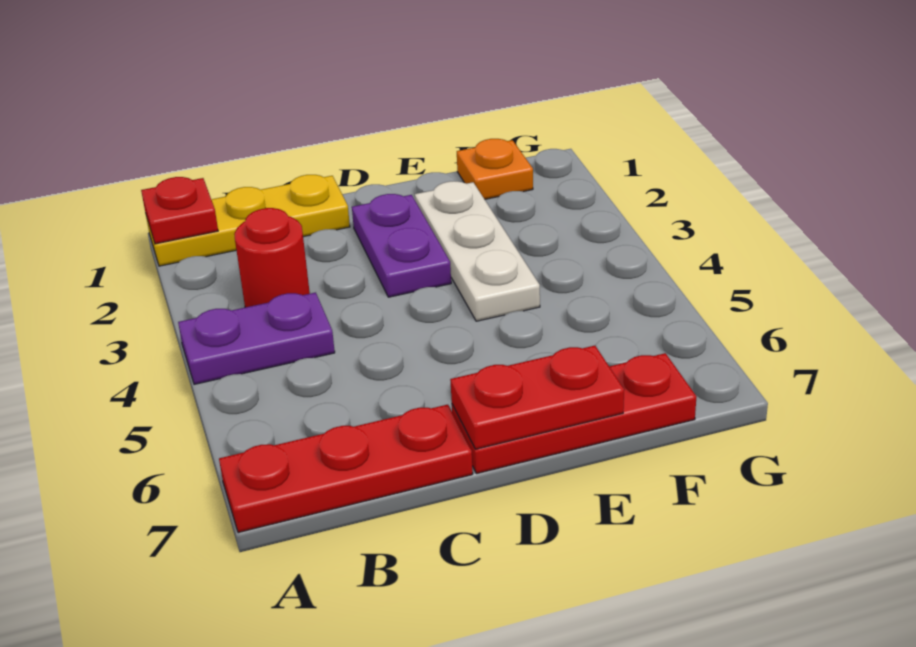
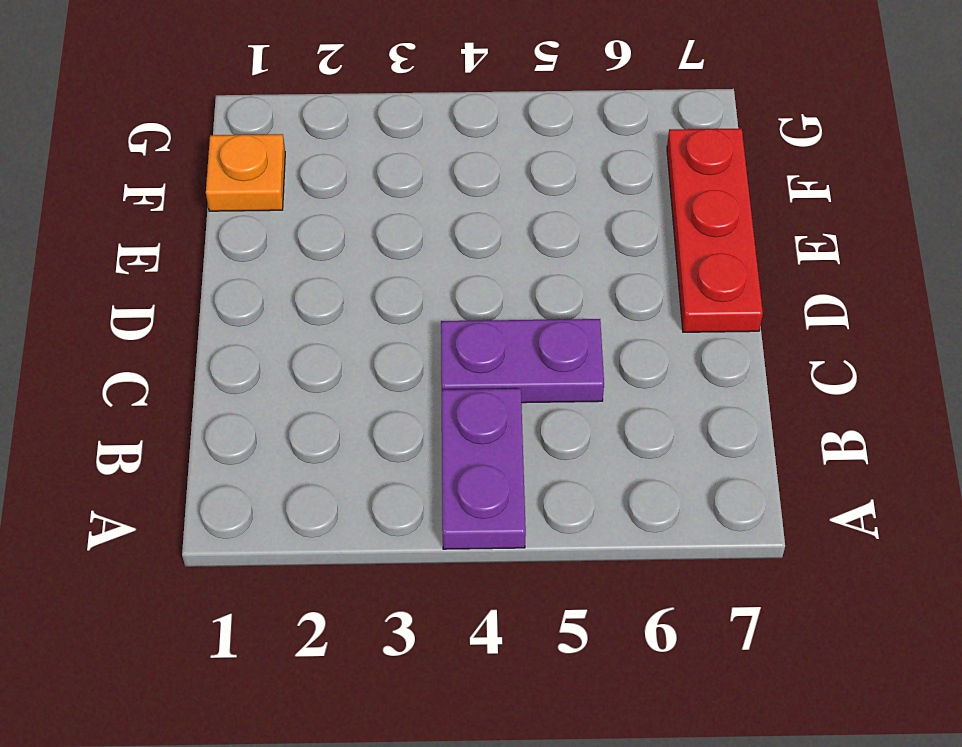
purple 1x2 plate [441,319,604,403] -> purple 1x2 plate moved to [352,194,451,297]
none -> yellow 1x3 plate [146,175,350,266]
none -> red 1x3 plate [219,405,473,533]

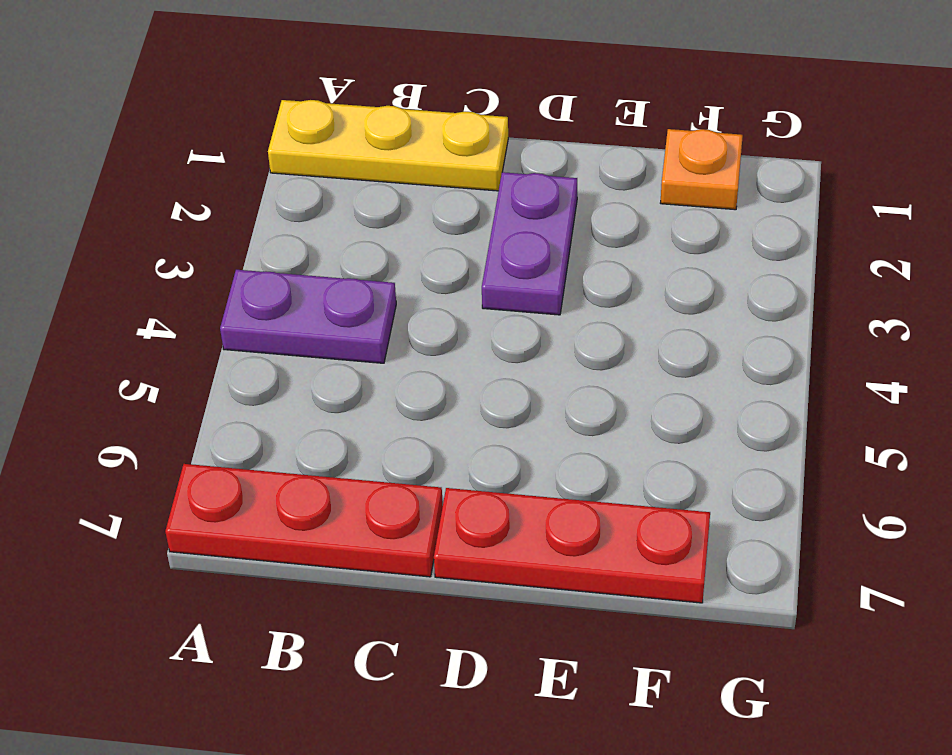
none -> red 1x1 round brick [234,208,310,307]
none -> white 1x3 plate [415,181,540,321]

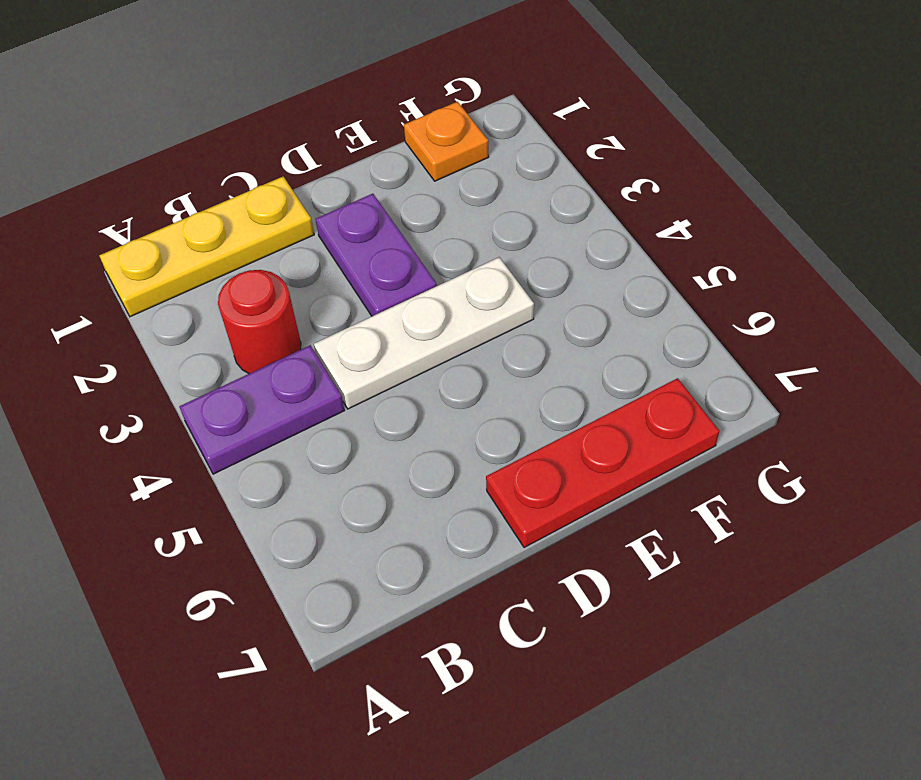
white 1x3 plate [314,257,534,409] -> white 1x3 plate turned to [415,181,540,321]
none -> red 1x3 plate [219,405,473,533]
none -> red 1x1 plate [141,177,218,244]

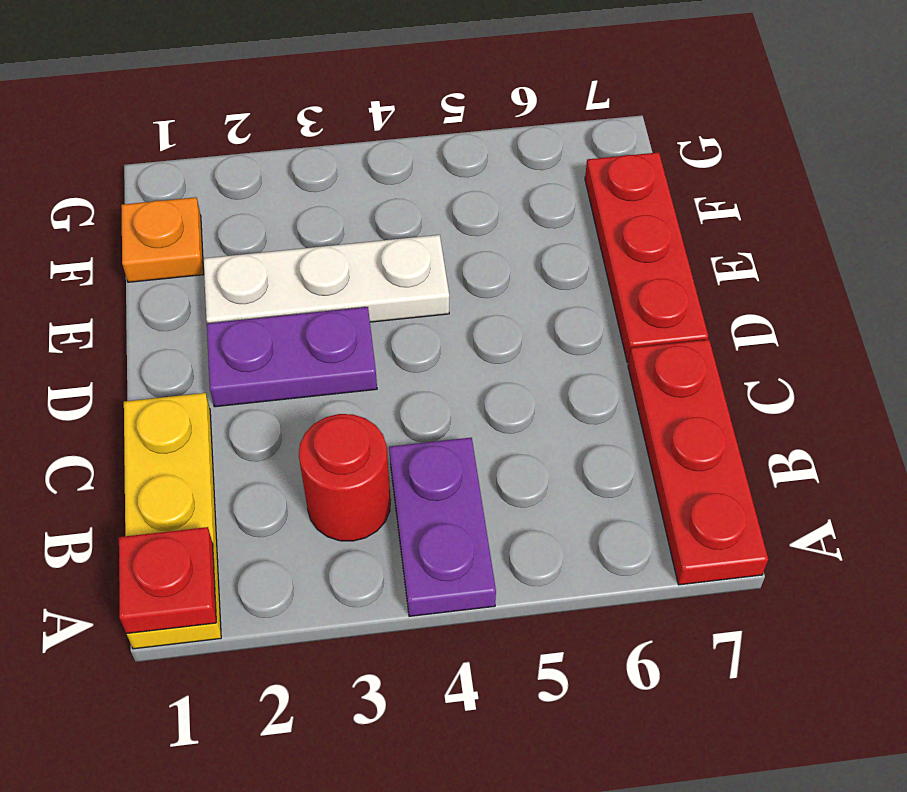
none -> red 1x2 plate [450,346,624,449]

